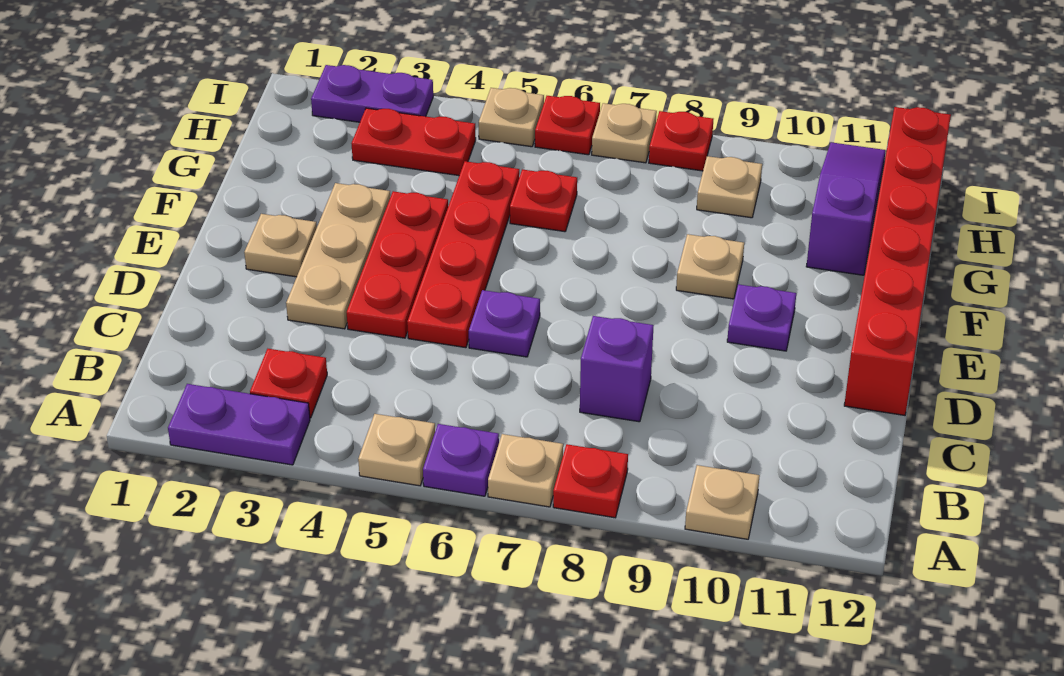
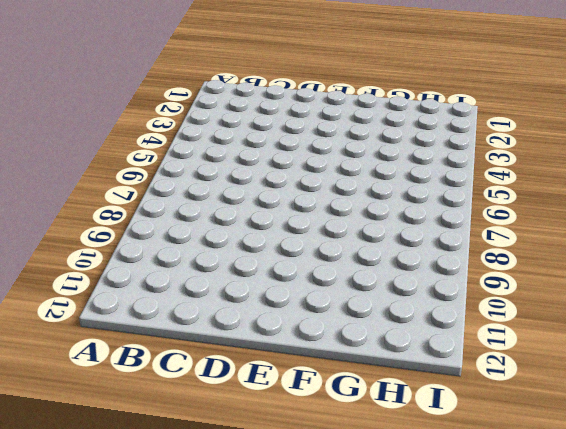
none -> purple 1x2 plate [168,384,310,465]
none -> tan 1x1 plate [358,414,435,486]
none -> purple 1x1 plate [423,424,499,496]

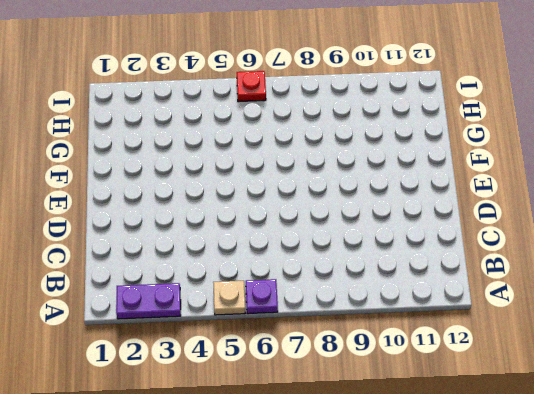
none -> tan 1x1 plate [488,434,563,507]
none -> red 1x1 plate [553,444,628,518]
none -> tan 1x1 plate [685,465,760,539]

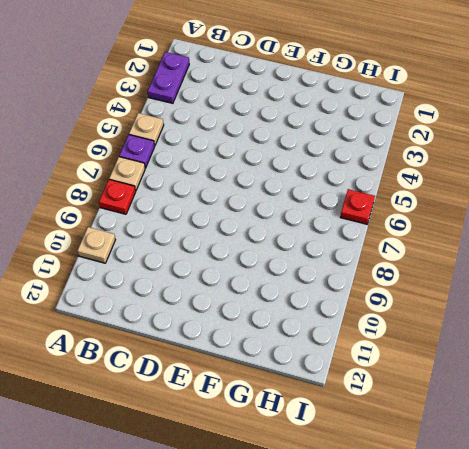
none -> red 1x1 plate [250,349,327,418]
none -> purple 1x1 brick [580,316,654,422]
none -> tan 1x3 plate [286,183,390,329]

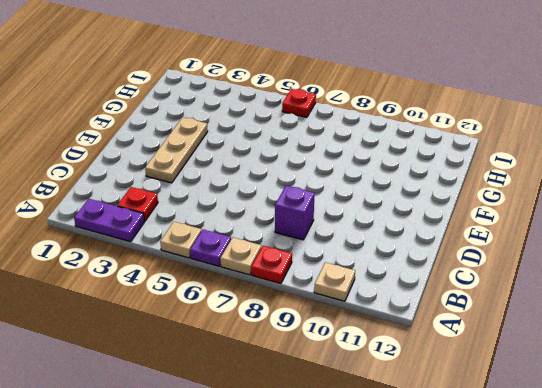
none -> red 1x3 plate [347,191,448,338]
none -> red 1x4 plate [407,161,519,348]
none -> purple 1x1 plate [469,290,540,357]

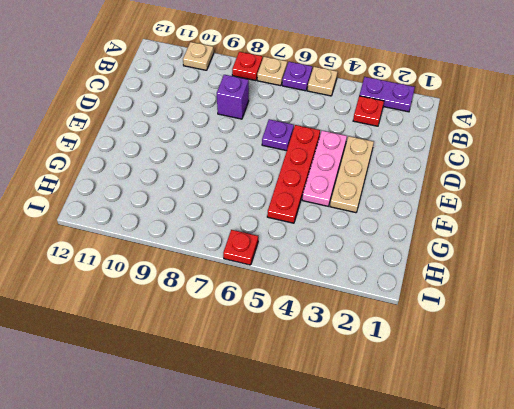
pink 1x3 plate [302,131,347,206] -> red 1x3 plate [347,191,448,338]
none -> red 1x6 brick [844,107,951,415]
none -> tan 1x1 plate [244,214,317,277]
none -> purple 1x1 plate [727,284,796,351]

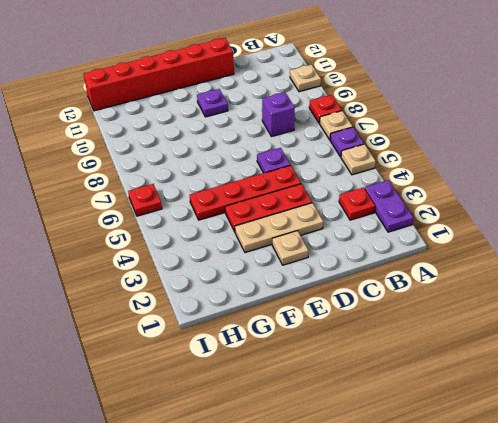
none -> tan 1x1 plate [676,234,744,299]
none -> red 1x1 plate [510,169,577,232]
none -> purple 1x3 slope [806,142,886,275]

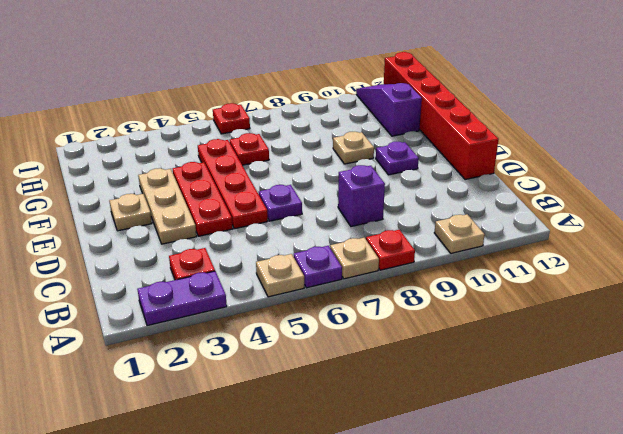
none -> red 1x2 plate [351,108,476,176]
none -> tan 1x1 plate [697,156,762,218]
none -> purple 1x2 plate [311,65,433,122]

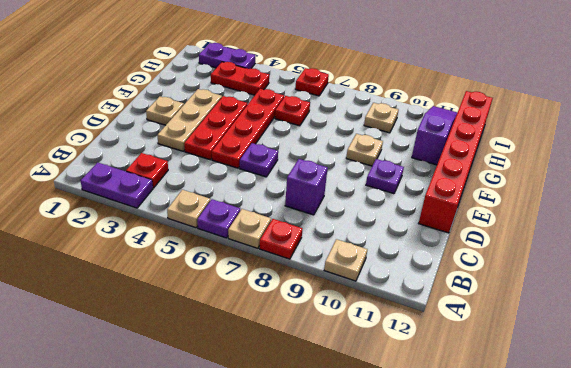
none -> tan 1x1 plate [479,88,544,147]
none -> tan 1x1 plate [592,103,657,163]
none -> red 1x1 plate [649,111,713,171]

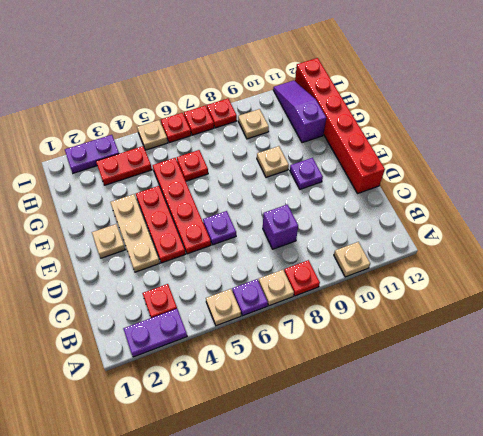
red 1x1 plate [184,106,214,135] -> tan 1x1 plate [592,103,657,163]

